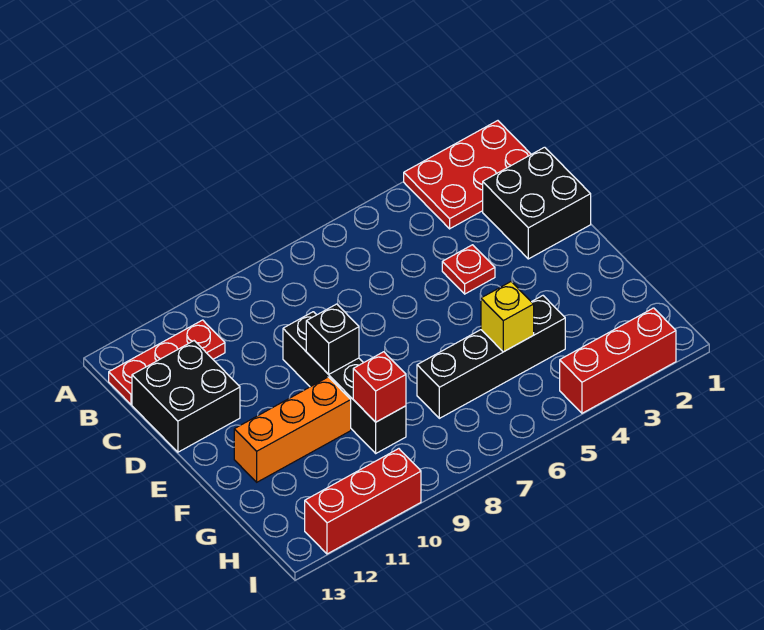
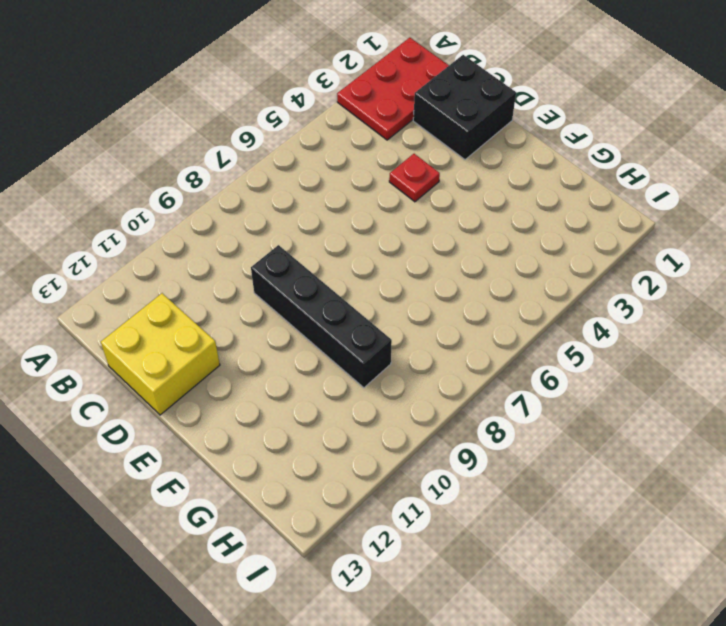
yellow 2x2 brick [101,293,220,415] -> black 2x2 brick [132,341,240,452]
none -> red 1x3 plate [109,320,225,404]
none -> orange 1x3 brick [234,377,351,482]
none -> black 1x4 brick [417,296,565,418]

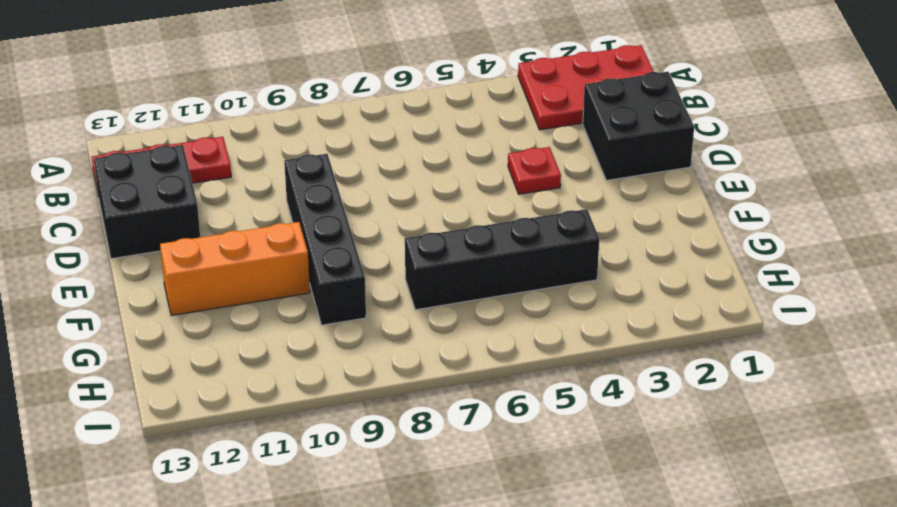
none -> red 1x3 brick [560,308,676,413]
none -> red 1x3 brick [305,449,421,554]
none -> black 1x1 brick [306,304,359,374]

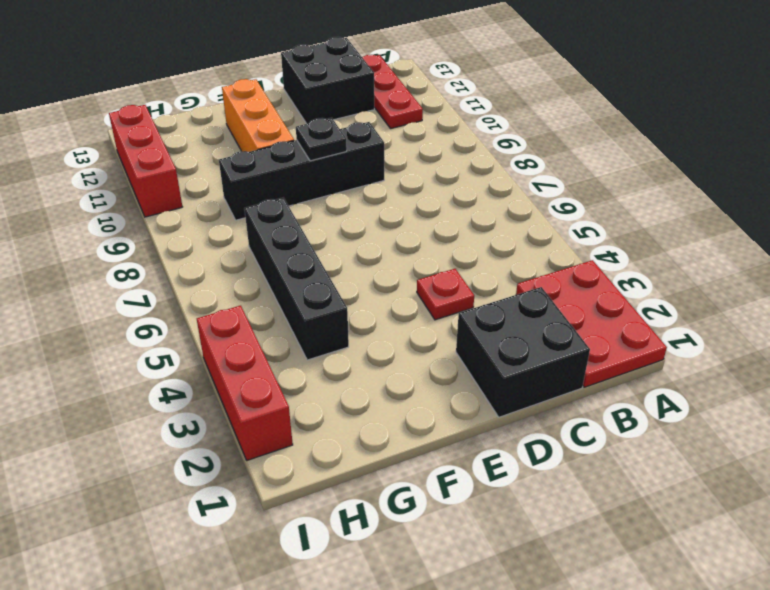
black 1x1 plate [296,118,347,161] -> black 1x1 brick [306,304,359,374]
none -> yellow 1x1 brick [481,282,534,352]
none -> red 1x1 brick [353,352,406,422]

